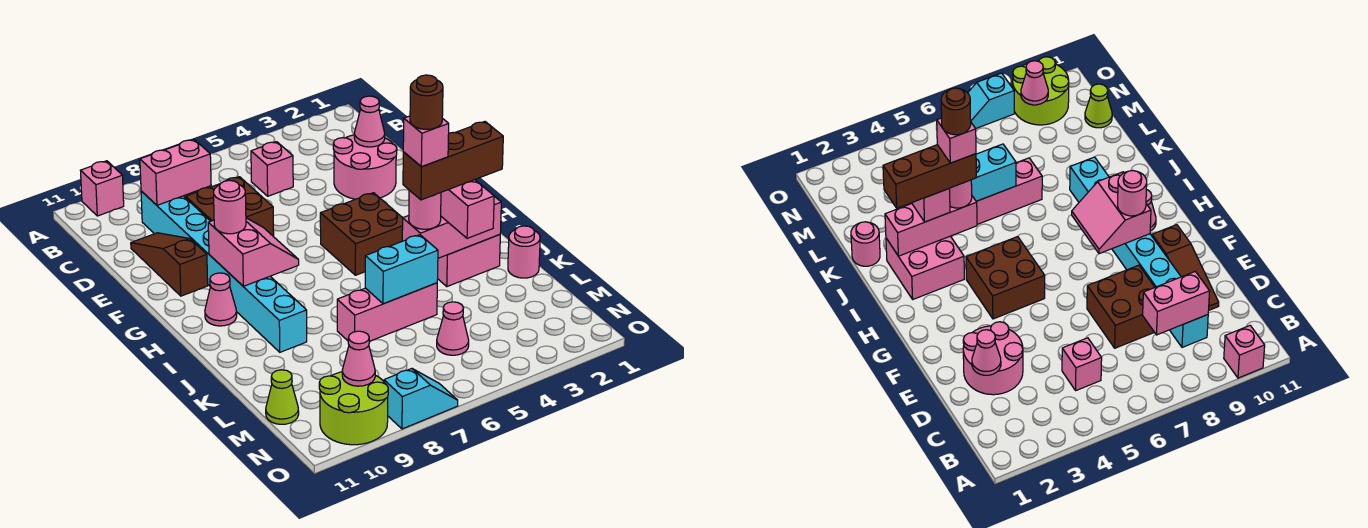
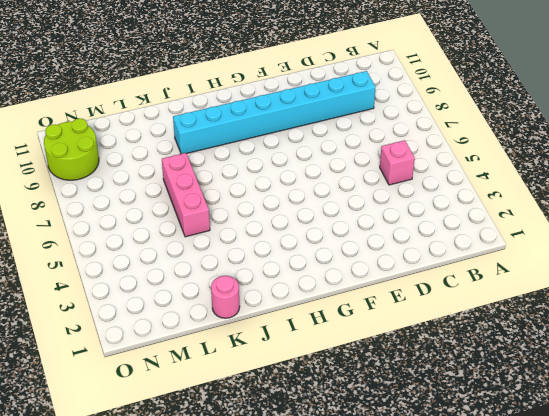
none -> pink 1x1 brick [81,161,124,216]
none -> pink 2x2 round brick [333,135,397,199]
none -> brown 2x2 brick [186,177,274,237]

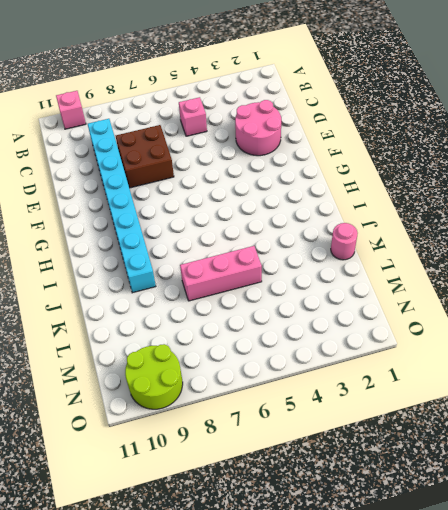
none -> brown 1x3 slope [131,233,208,296]
none -> brown 2x2 brick [320,193,403,275]
none -> pink 1x1 cone [205,273,237,326]

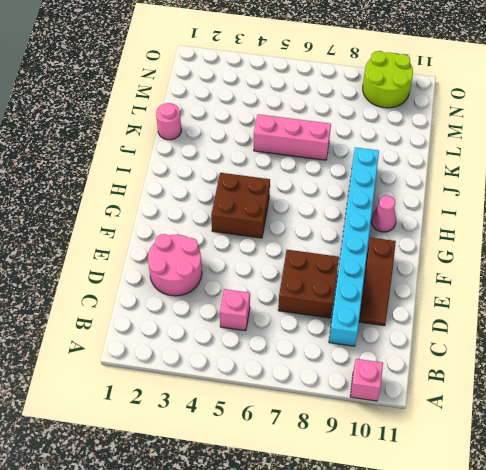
none -> pink 2x2 brick [438,235,500,287]
none -> pink 1x1 cone [437,302,469,355]
none -> lime 1x1 cone [266,370,299,424]

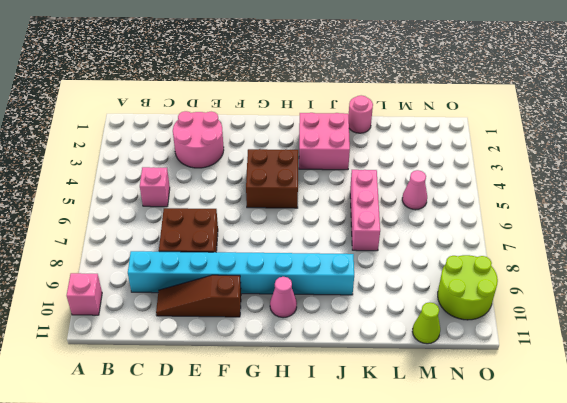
none -> cyan 1x2 slope [384,369,458,429]
none -> pink 1x2 brick [140,139,211,205]
none -> pink 1x1 cone [354,96,385,147]

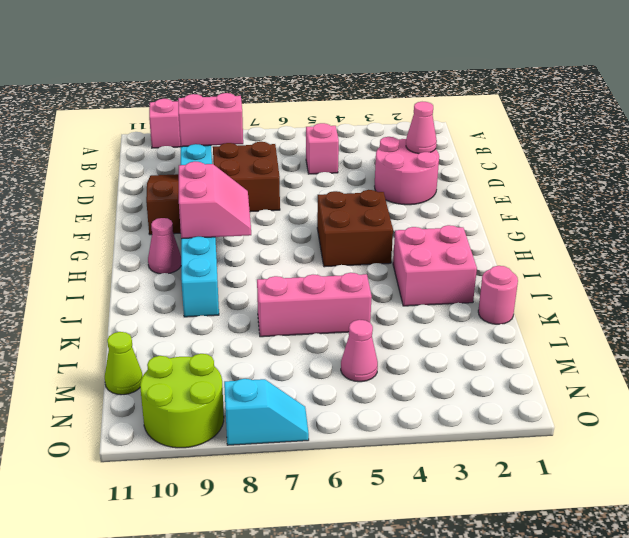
none -> pink 1x3 brick [402,196,501,258]
none -> cyan 1x2 brick [365,235,438,304]
none -> pink 1x1 cone [342,331,375,386]

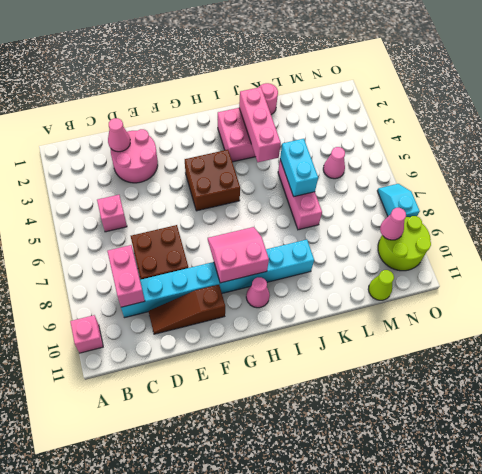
none -> pink 1x1 round brick [214,180,246,234]
none -> pink 1x2 brick [441,180,494,238]
none -> pink 1x1 round brick [409,190,441,229]

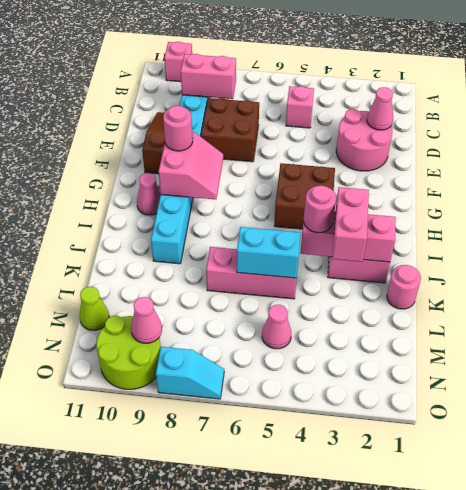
none -> brown 1x3 brick [403,122,503,200]
none -> pink 1x1 brick [403,116,449,167]
none -> brown 1x1 round brick [410,75,443,129]

